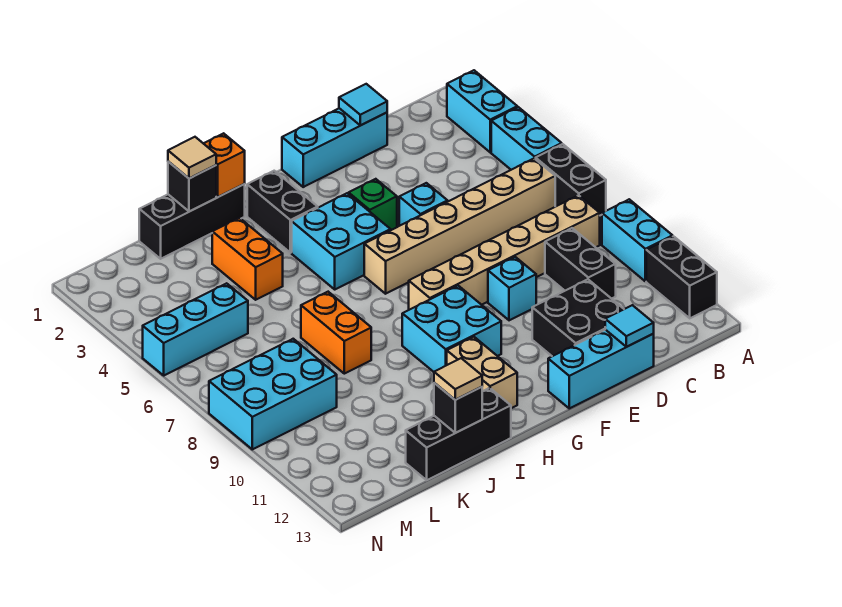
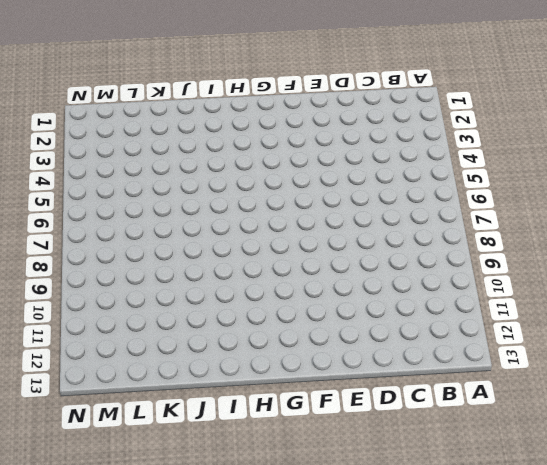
none -> cyan 1x2 brick [447,70,517,152]
none -> cyan 1x2 brick [491,107,562,170]
none -> black 1x2 brick [536,144,606,215]
none -> cyan 1x2 brick [602,199,673,281]

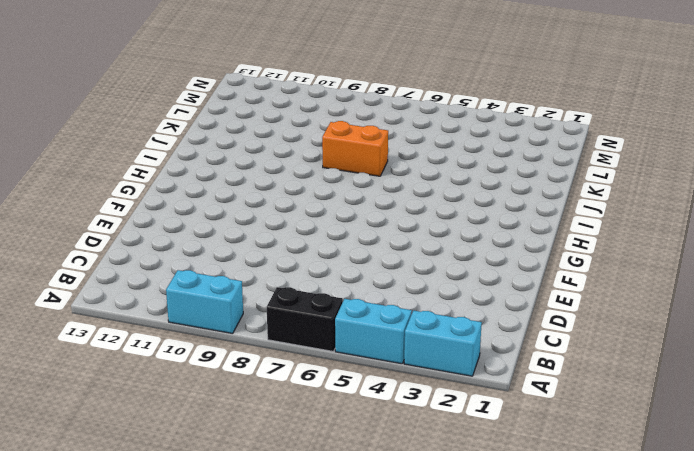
none -> black 1x2 brick [646,236,717,318]
none -> tan 1x6 brick [364,158,555,294]
none -> tan 1x6 brick [409,195,600,310]
none -> black 1x2 brick [545,228,616,299]

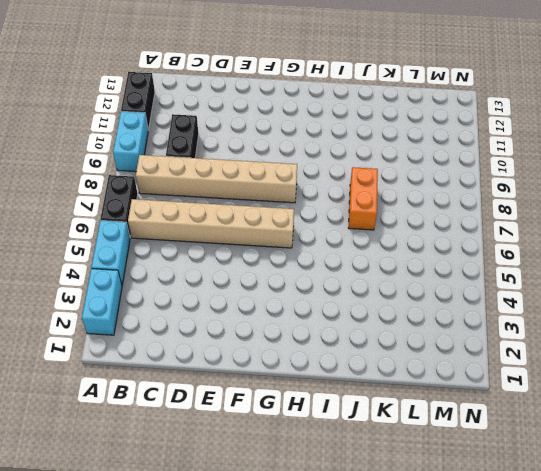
none -> cyan 1x3 brick [282,108,387,187]
none -> black 2x2 brick [532,279,624,356]
none -> cyan 1x3 brick [548,330,654,408]
none -> cyan 1x1 brick [399,183,448,226]

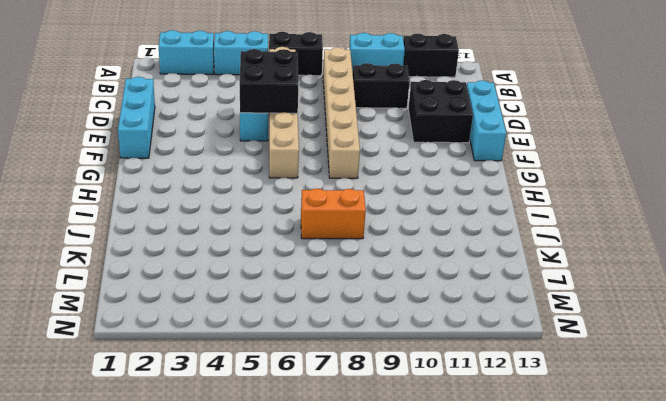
black 2x2 brick [240,49,298,113] -> none
none -> cyan 1x1 brick [488,257,536,320]
none -> green 1x1 brick [349,179,397,230]
none -> cyan 2x2 brick [292,193,391,289]
none -> cyan 2x2 brick [402,286,501,372]

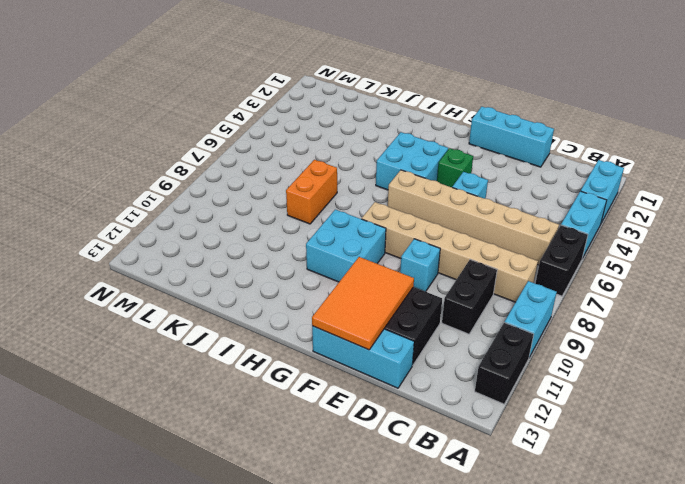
orange 2x3 tile [312,257,414,350] -> none
none -> black 1x2 brick [247,171,318,253]
none -> tan 1x2 brick [447,337,517,408]
none -> black 1x3 brick [139,184,245,259]
none -> black 1x3 brick [406,388,511,480]

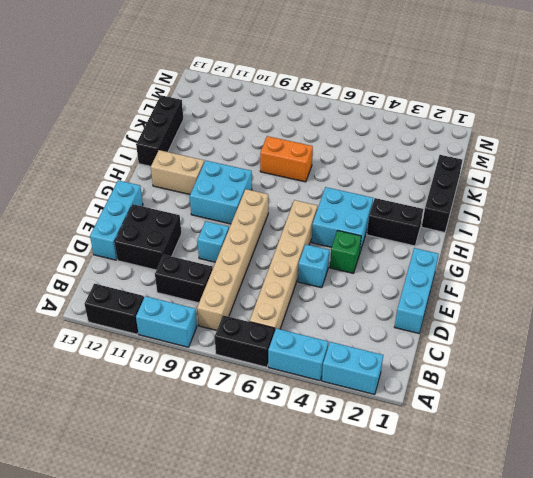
none -> orange 1x2 brick [212,218,283,300]
none -> cyan 1x3 brick [143,283,248,375]
none -> cyan 2x3 brick [209,339,337,449]
none -> cyan 1x1 tile [339,84,387,125]

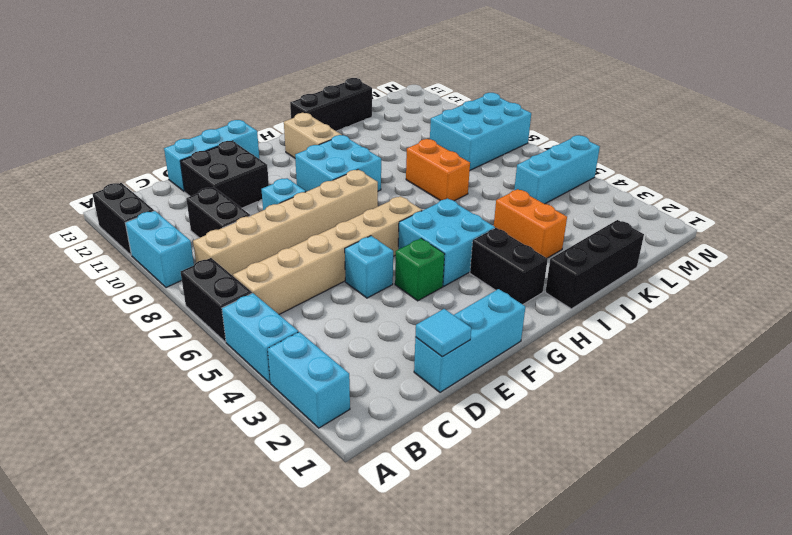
none -> cyan 1x1 tile [605,305,654,347]
none -> orange 1x1 brick [203,133,245,197]
none -> black 1x1 brick [168,162,216,212]
none -> black 1x1 brick [434,383,482,433]

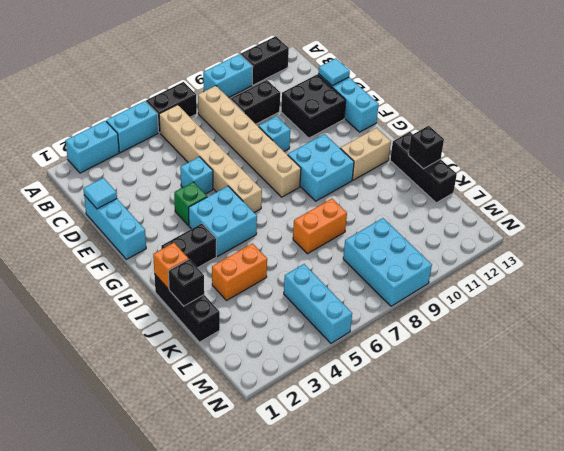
none -> tan 1x1 tile [168,137,216,179]
none -> tan 1x1 tile [434,358,482,400]

